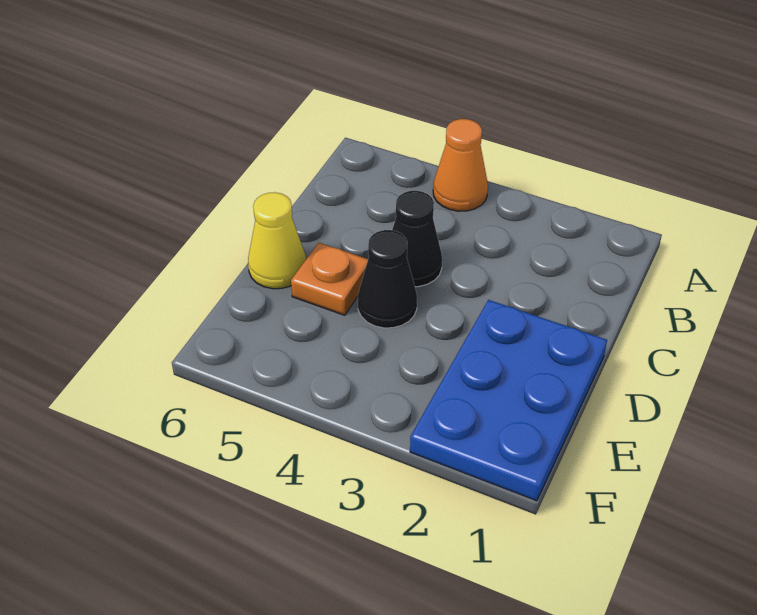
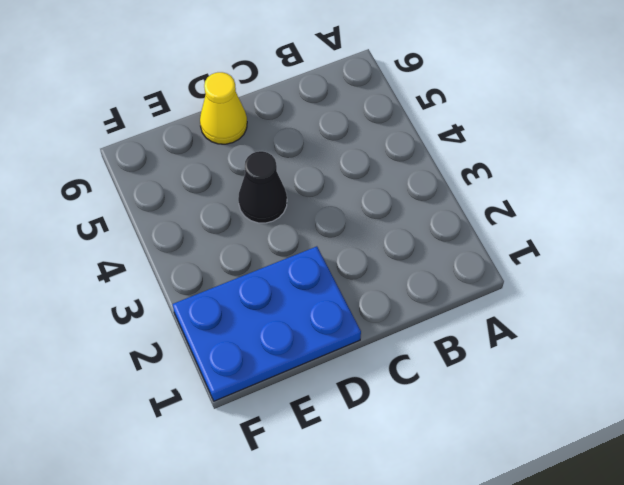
none -> orange 1x1 cone [433,119,488,211]
none -> black 1x1 cone [392,191,442,287]

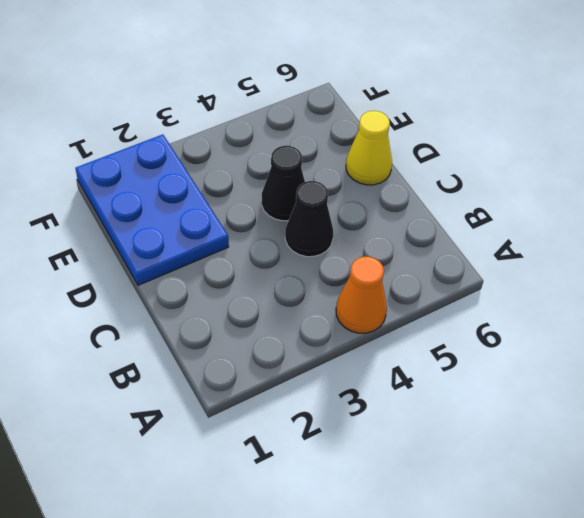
none -> orange 1x1 plate [291,243,368,315]

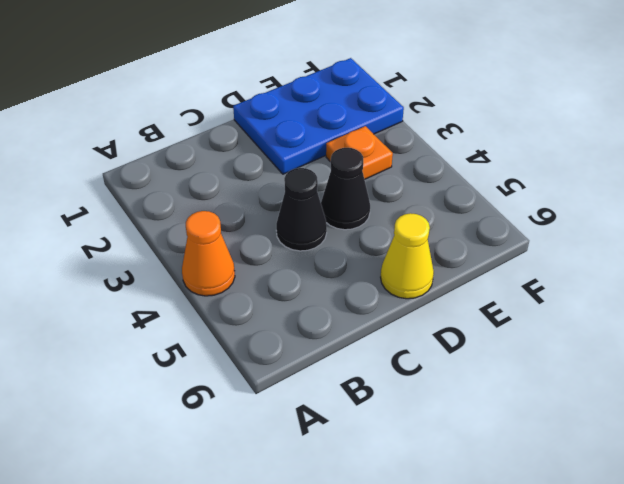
orange 1x1 plate [326,126,393,179] -> orange 1x1 plate moved to [291,243,368,315]

